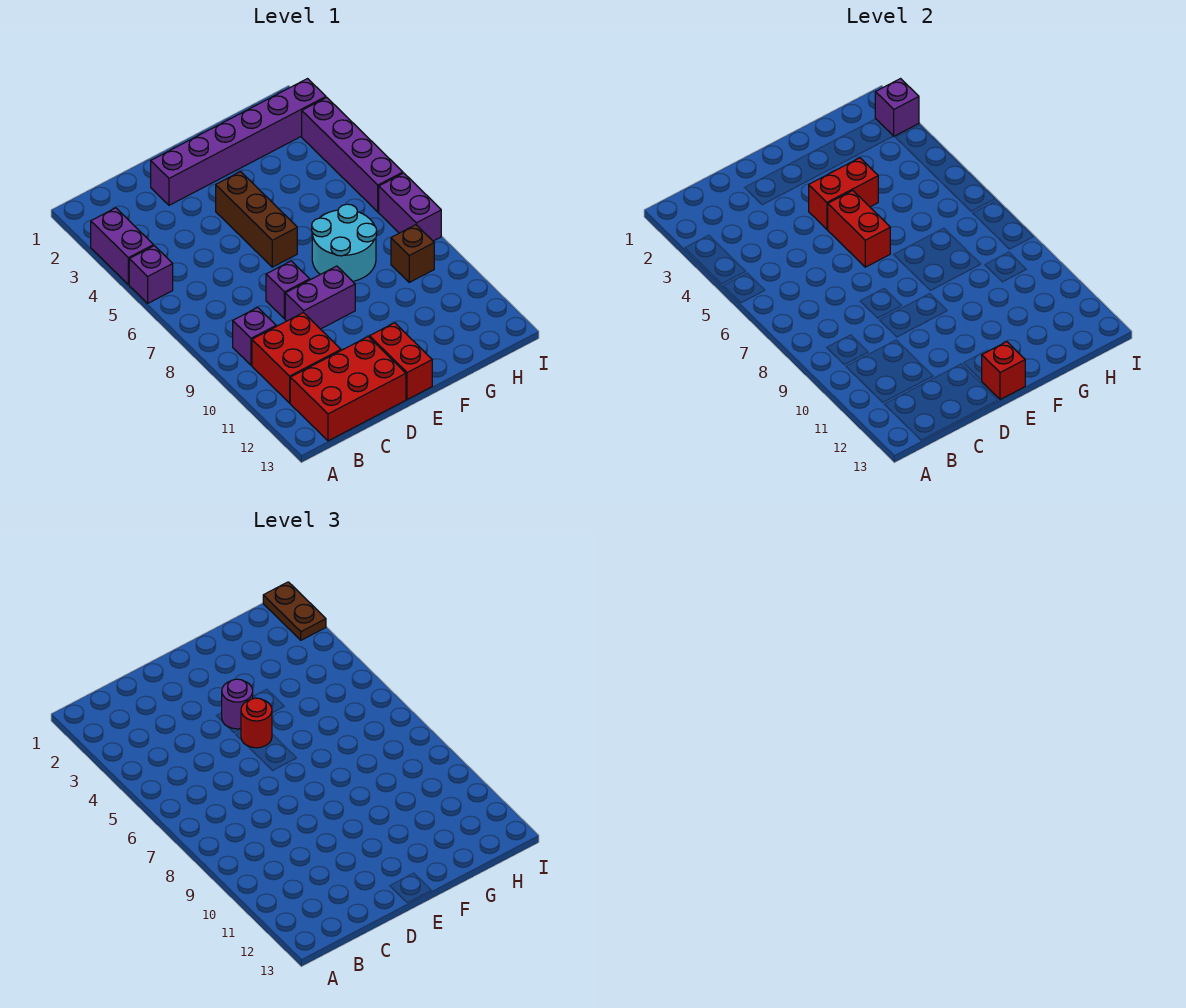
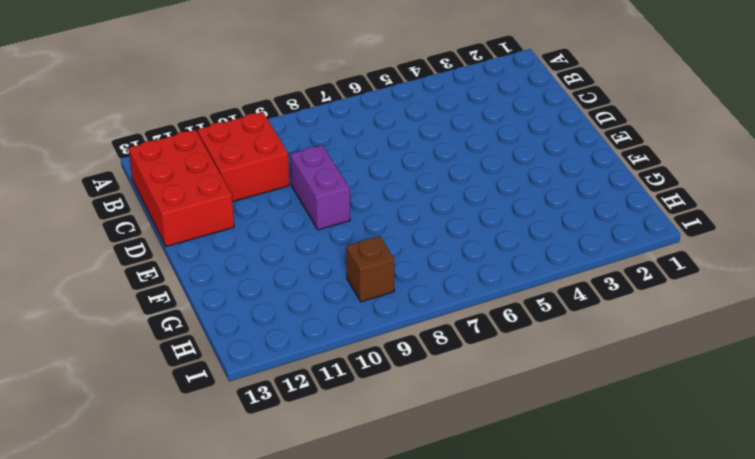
none -> purple 1x2 brick [91,208,153,285]
none -> purple 1x1 brick [129,246,173,303]
none -> purple 1x1 brick [233,307,276,365]

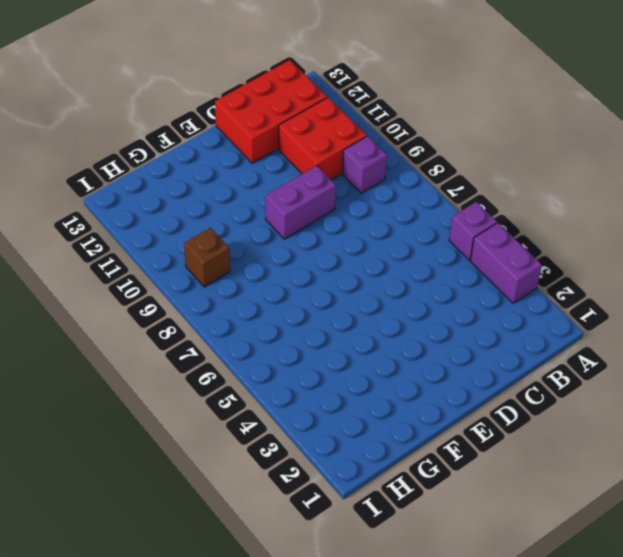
none -> purple 1x6 brick [151,79,326,205]
none -> purple 1x1 brick [266,261,310,319]
none -> brown 1x3 brick [216,172,297,267]

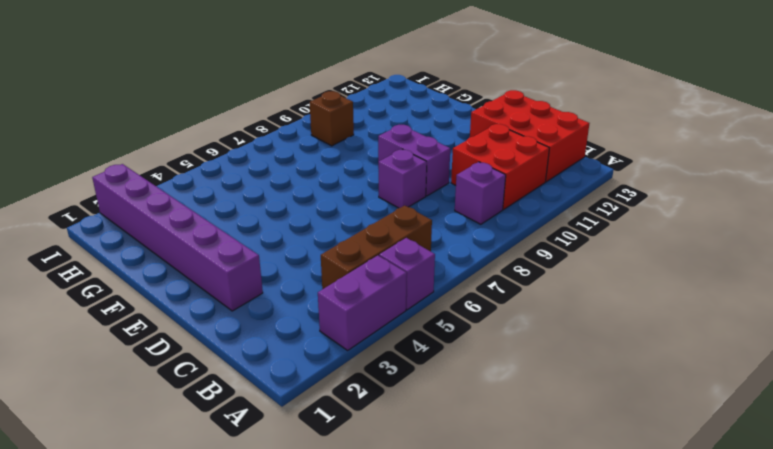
brown 1x3 brick [321,205,432,289] -> brown 1x3 brick moved to [216,172,297,267]
none -> red 1x2 brick [370,323,432,400]
none -> cyan 2x2 round brick [312,204,377,281]
none -> purple 1x4 brick [302,98,403,212]

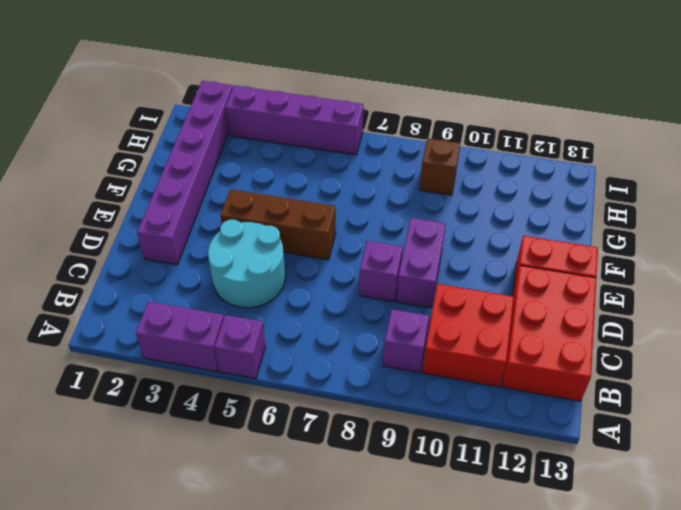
cyan 2x2 round brick [208,220,285,308] -> cyan 2x2 round brick moved to [312,204,377,281]
none -> purple 1x2 brick [379,173,441,241]
none -> red 1x2 brick [809,158,878,229]
none -> red 1x2 brick [827,191,890,267]

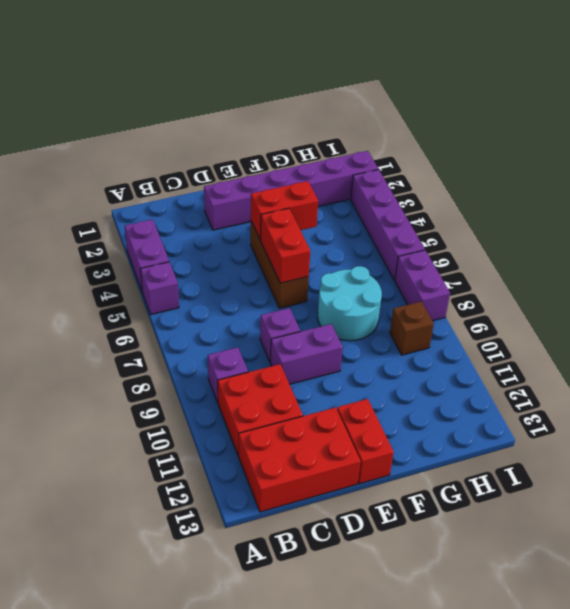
none -> red 1x1 brick [982,342,1025,400]
none -> purple 1x1 brick [875,79,919,136]
none -> purple 1x1 round brick [222,679,253,729]

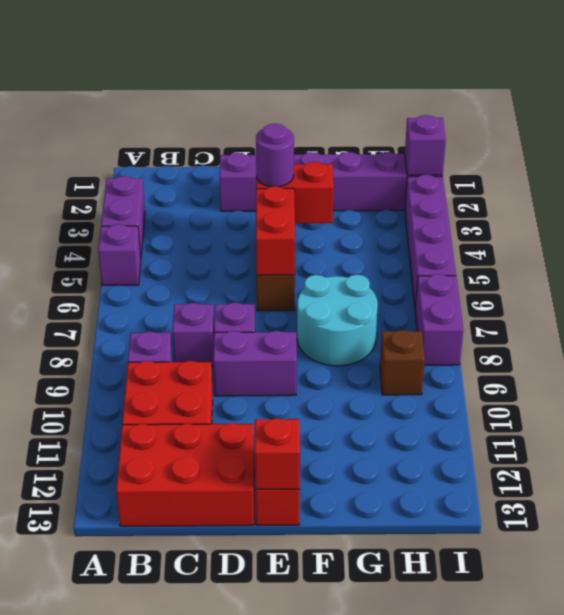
purple 1x1 brick [172,303,214,367] -> none
none -> red 1x1 round brick [241,698,272,748]
none -> brown 1x2 plate [263,582,326,640]

